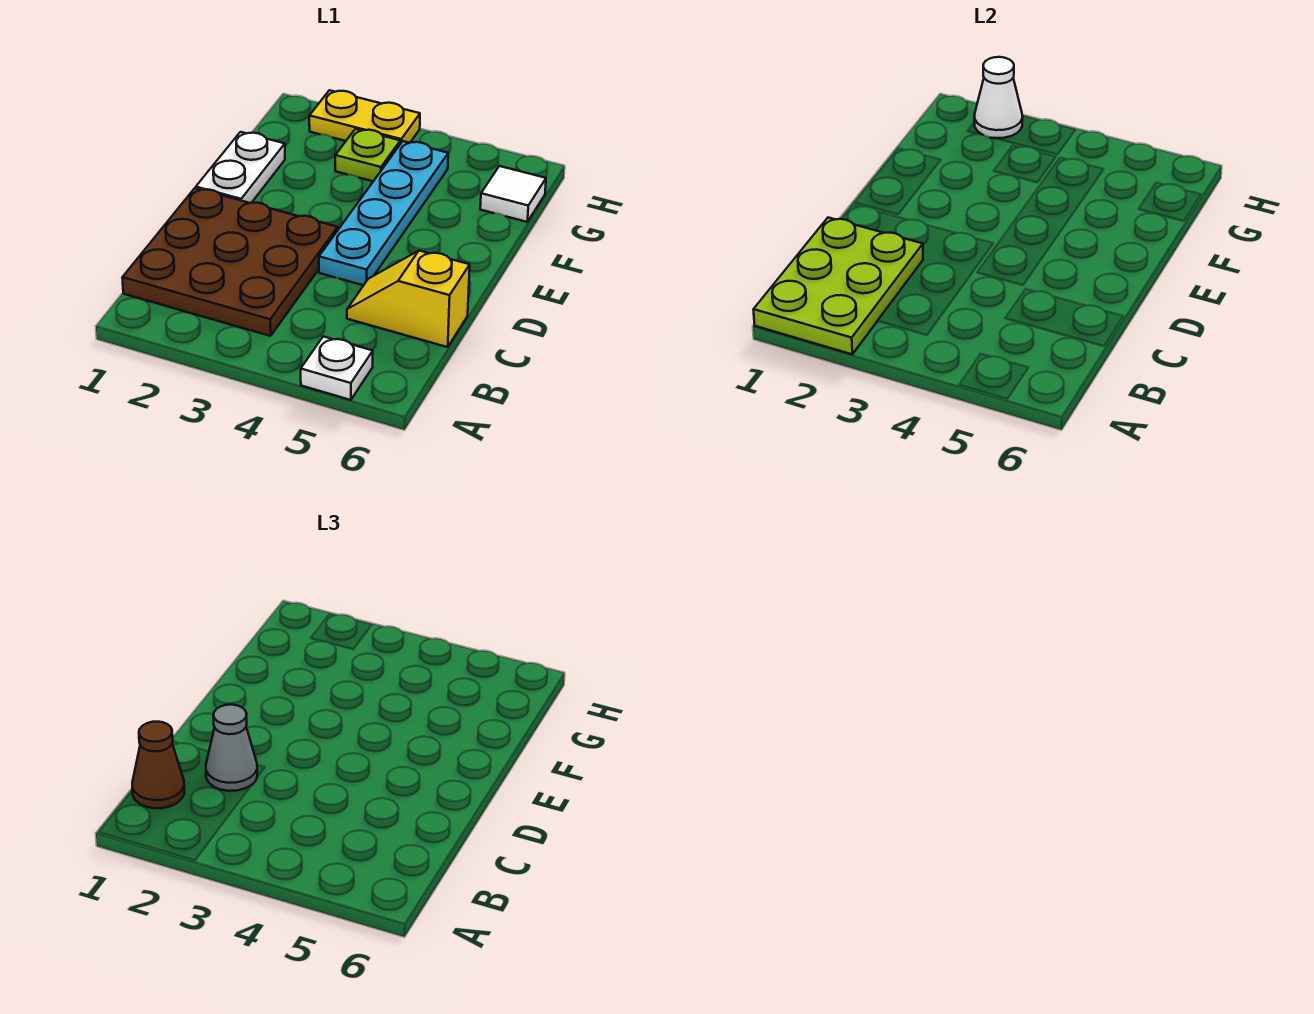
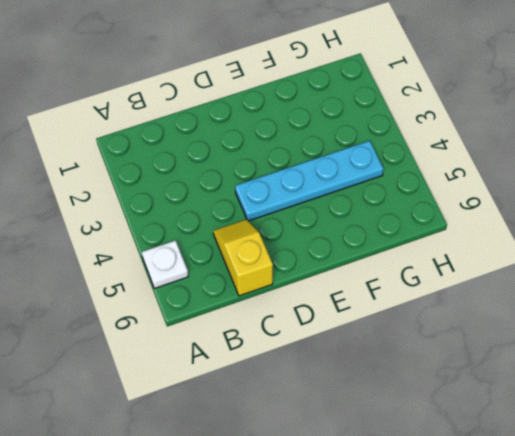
none -> brown 3x3 plate [122,188,338,336]
none -> white 1x2 plate [196,132,285,203]
none -> lime 1x1 plate [335,129,400,181]

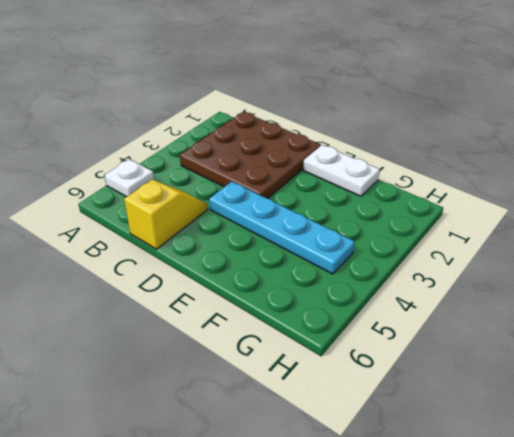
none -> lime 1x1 plate [335,129,400,181]
none -> white 1x1 tile [480,166,546,222]
none -> yellow 1x2 plate [309,90,420,144]

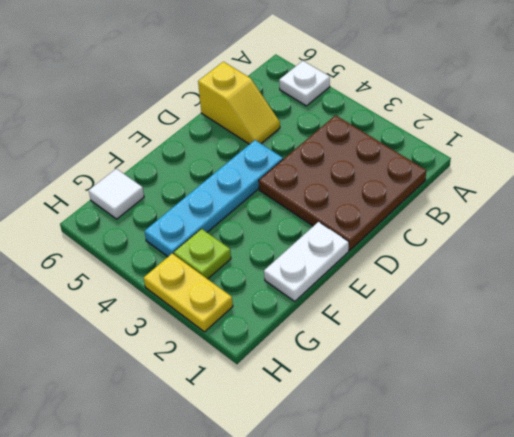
none -> lime 2x3 plate [753,218,923,354]
none -> white 1x1 cone [974,57,1023,138]
none -> brown 1x1 cone [132,722,184,808]

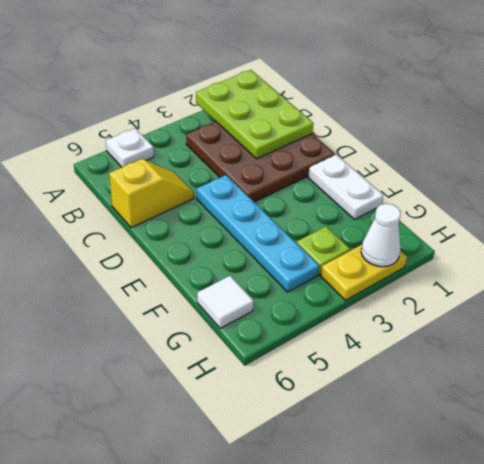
none -> brown 1x1 cone [132,722,184,808]
none -> grey 1x1 cone [206,705,257,791]

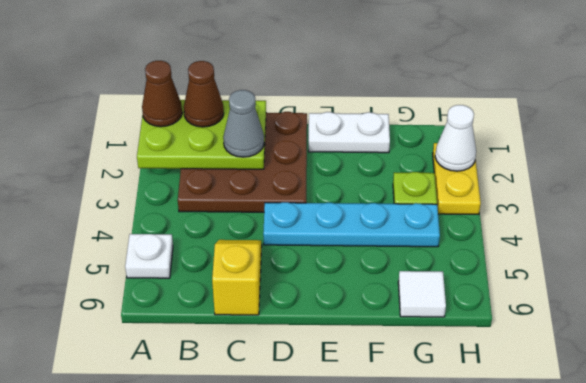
brown 1x1 cone [142,61,182,127] -> none

